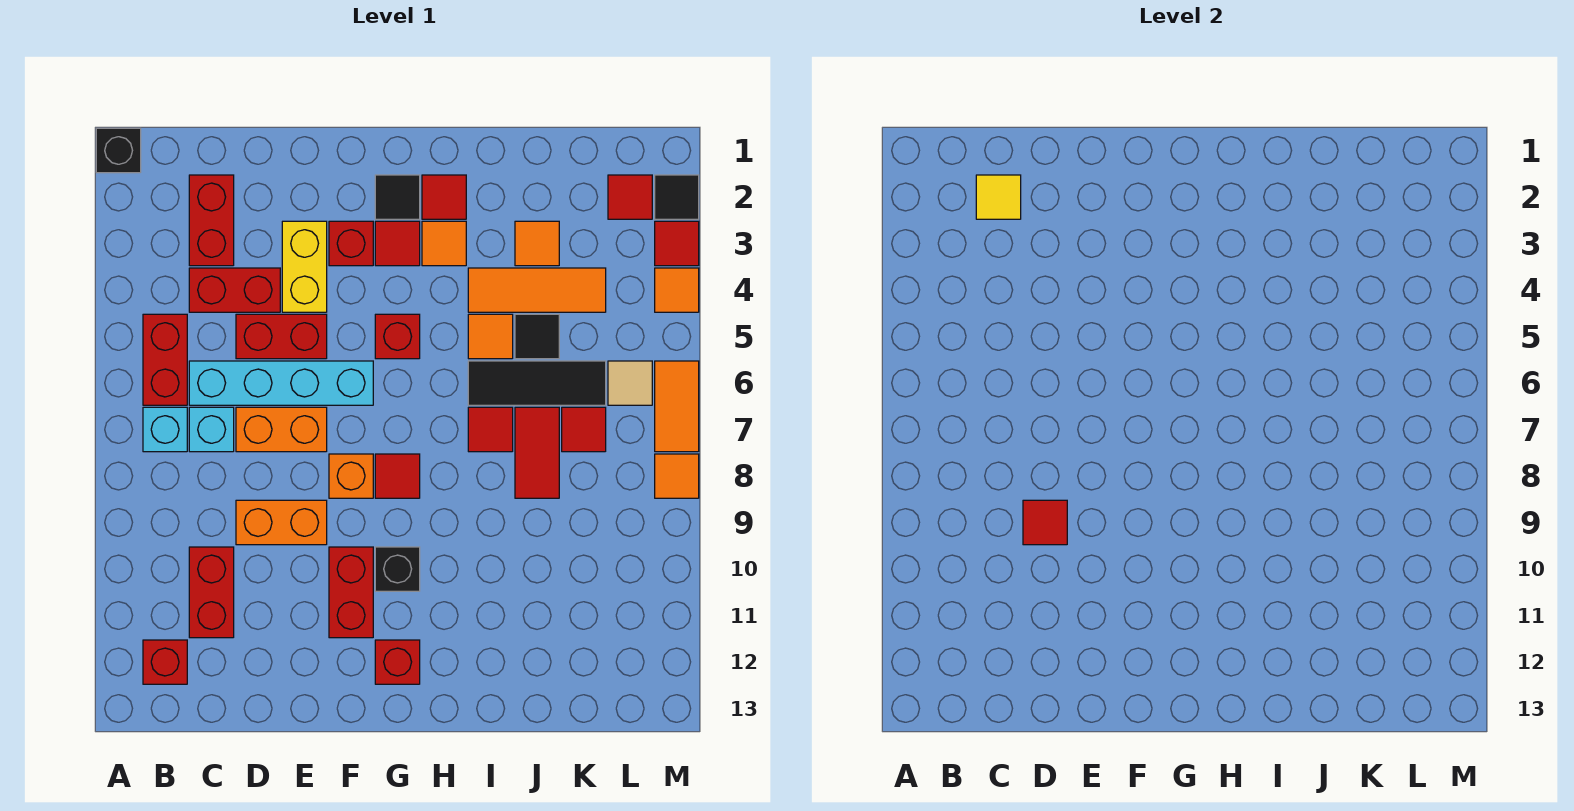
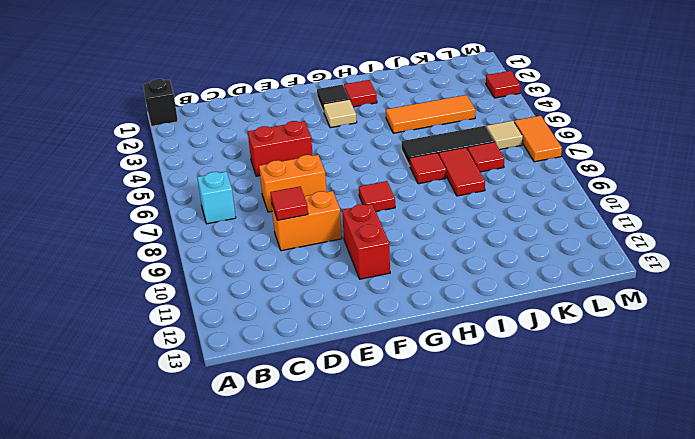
tan 1x1 tile [323,99,357,128] -> red 1x1 tile [375,221,420,266]
none -> red 1x2 brick [143,314,187,405]
none -> red 1x1 brick [143,640,187,684]
none -> red 1x2 brick [189,175,234,266]
none -> red 1x2 brick [189,268,280,312]

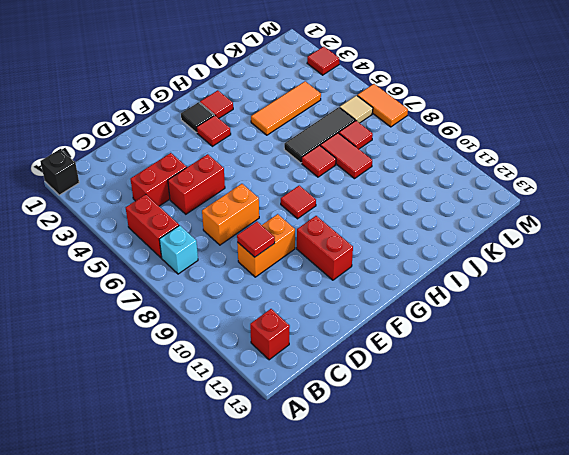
none -> red 1x2 brick [189,175,234,266]
none -> cyan 1x4 brick [189,361,373,405]
none -> cyan 1x1 brick [189,407,234,452]
none -> red 1x2 brick [189,547,234,638]

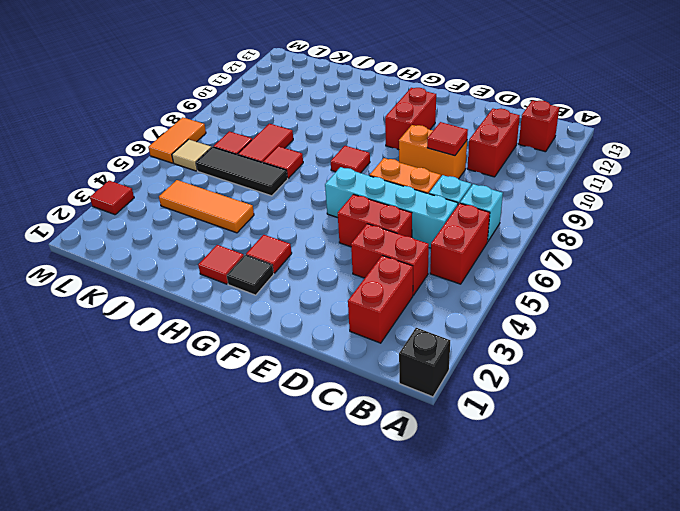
none -> yellow 1x2 brick [282,221,327,312]
none -> red 1x1 brick [329,221,373,266]
none -> orange 1x1 brick [329,454,373,498]
none -> red 1x1 brick [375,314,420,359]

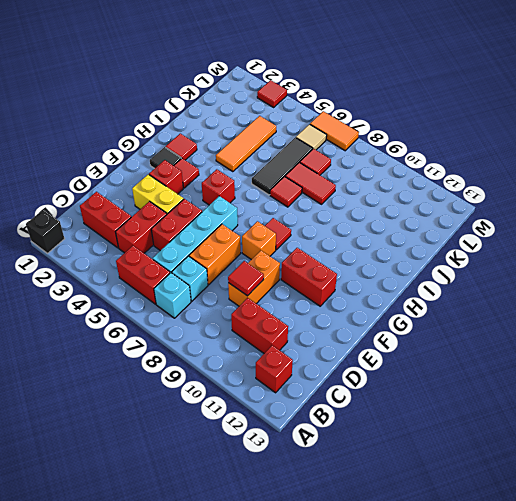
none -> black 1x1 brick [375,547,420,591]
none -> red 1x1 brick [375,640,420,684]
none -> orange 1x1 tile [422,221,466,266]
none -> orange 1x1 tile [468,314,513,359]

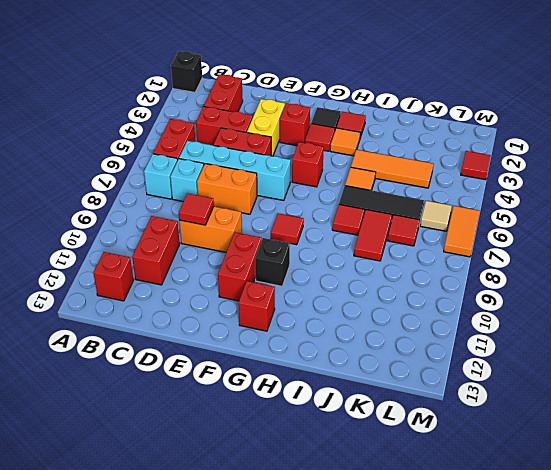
none -> orange 1x1 brick [329,454,373,498]
none -> orange 1x1 tile [515,221,559,266]
none -> black 1x1 tile [515,314,559,359]
none -> red 1x1 tile [608,175,652,219]

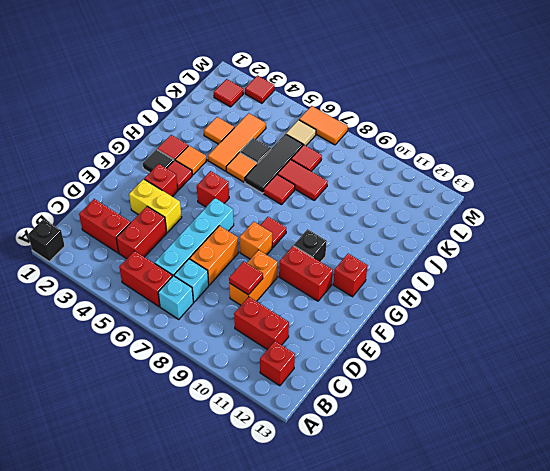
none -> red 1x2 brick [236,314,327,359]
none -> black 1x1 tile [655,175,699,219]
none -> orange 1x1 tile [655,268,699,312]
none -> orange 1x1 tile [655,454,699,498]

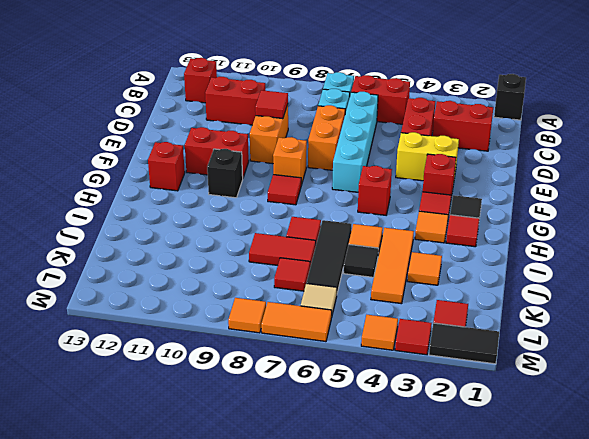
black 1x2 tile [429,323,499,364] -> black 1x1 tile [655,175,699,219]
none -> red 1x2 brick [236,314,327,359]
none -> yellow 1x1 tile [976,175,1021,219]

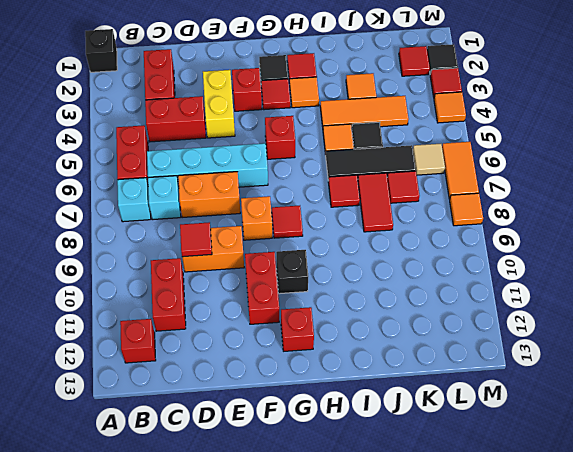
none -> red 1x2 brick [236,314,327,359]
none -> yellow 1x1 tile [976,175,1021,219]

